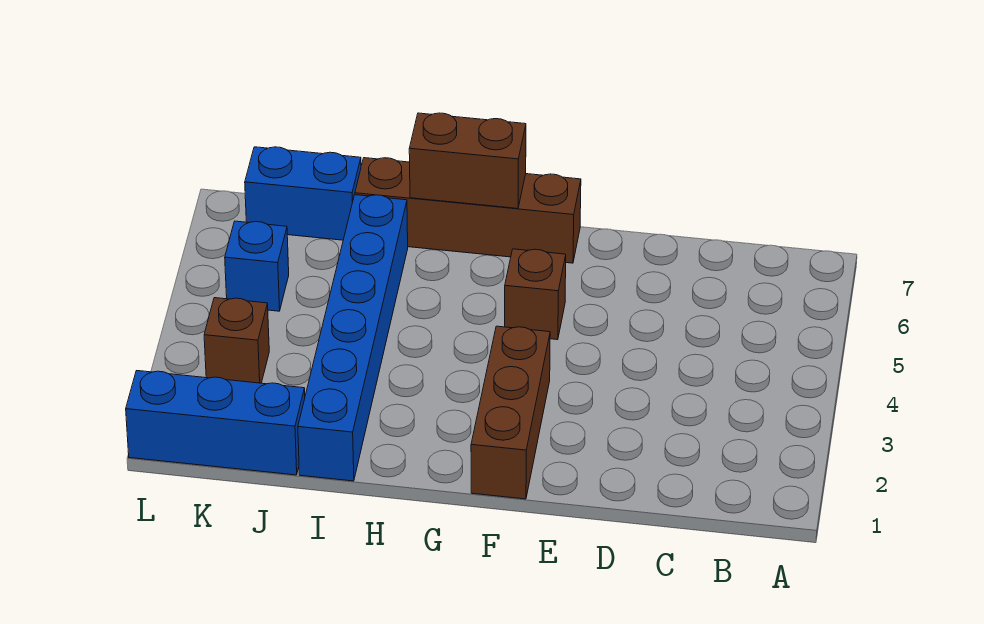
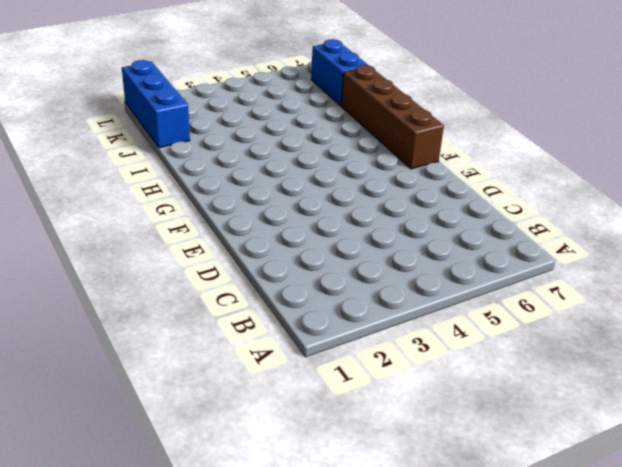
none -> brown 1x3 brick [471,326,550,499]
none -> brown 1x1 brick [505,249,566,340]

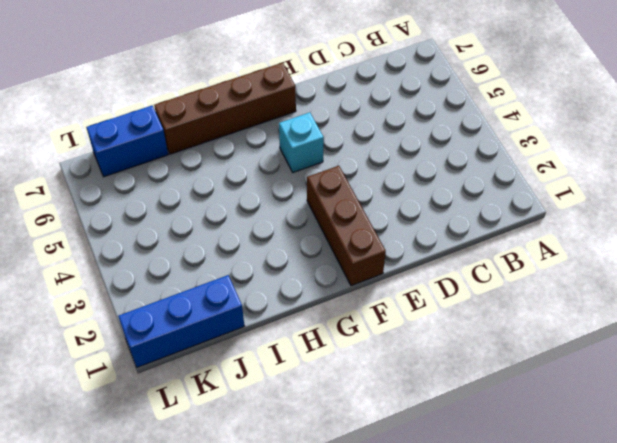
cyan 1x1 brick [279,112,324,172] -> brown 1x1 brick [505,249,566,340]
none -> blue 1x6 brick [298,195,408,481]
none -> brown 1x1 brick [204,298,269,383]

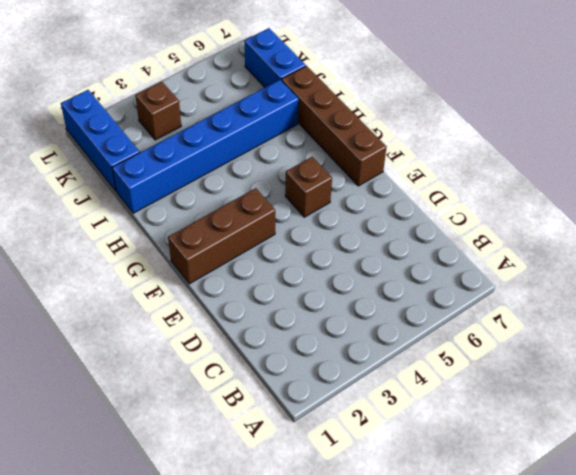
none -> blue 1x1 brick [225,221,289,311]
none -> brown 1x2 brick [409,113,526,209]

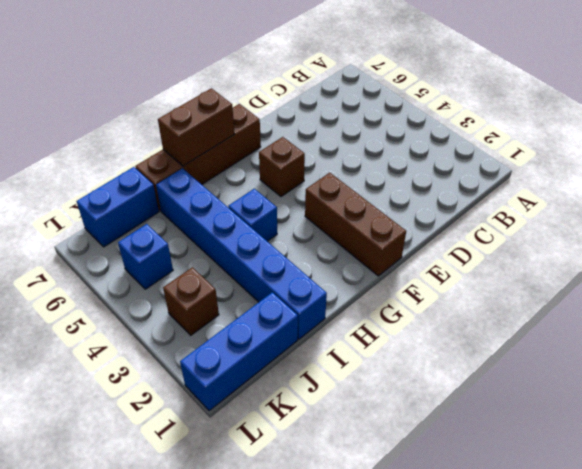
blue 1x1 brick [228,189,277,241] -> none

